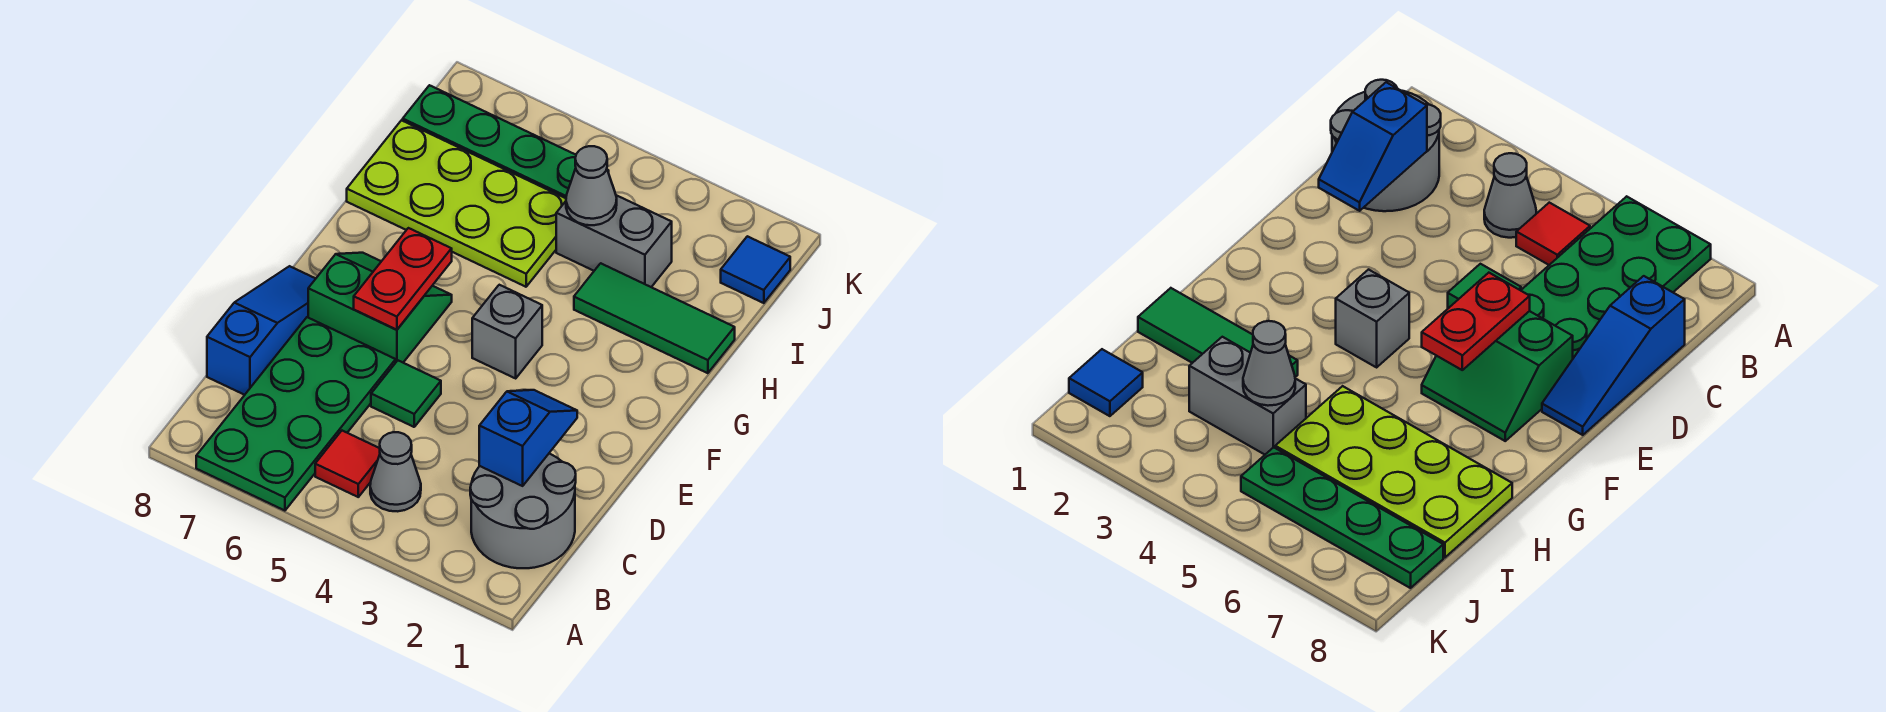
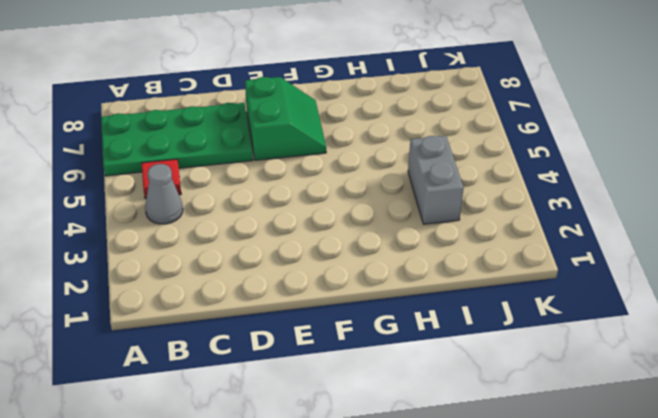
none -> grey 2x2 round brick [470,454,576,568]
none -> blue 1x3 slope [207,266,316,395]
none -> green 1x1 tile [371,361,441,427]

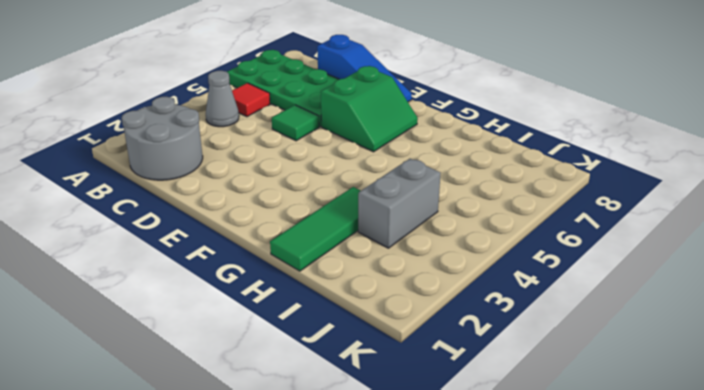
none -> grey 1x1 brick [472,285,542,378]
none -> lime 2x4 plate [347,120,566,287]
none -> blue 1x1 tile [721,236,790,303]

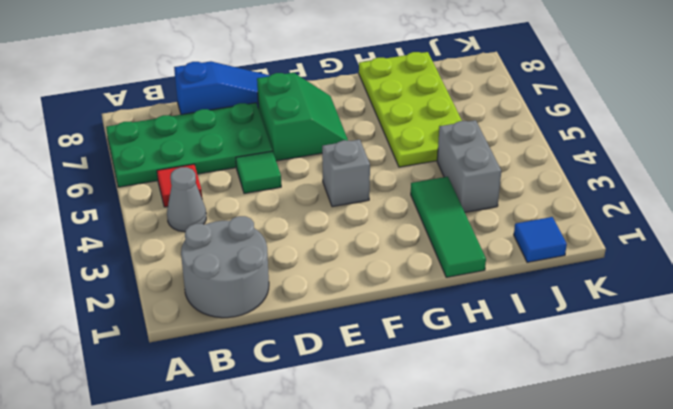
none -> green 1x4 plate [403,85,609,198]
none -> blue 1x2 slope [479,390,577,486]
none -> red 1x2 plate [354,228,452,330]

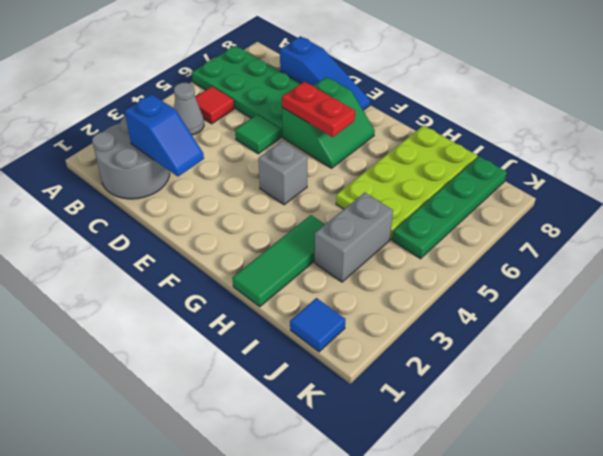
none -> grey 1x1 cone [566,146,617,225]

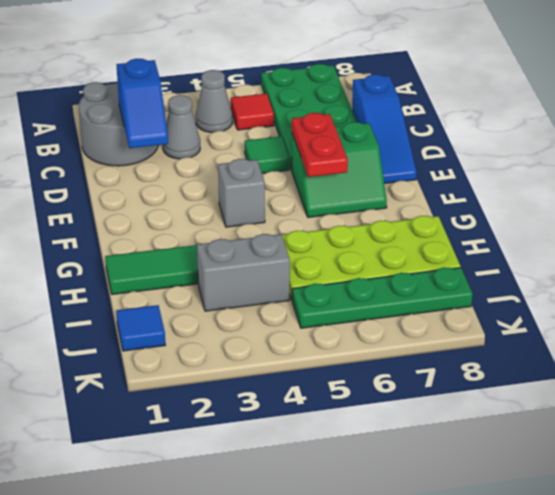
grey 1x1 cone [163,95,200,159] -> grey 1x1 cone moved to [566,146,617,225]

